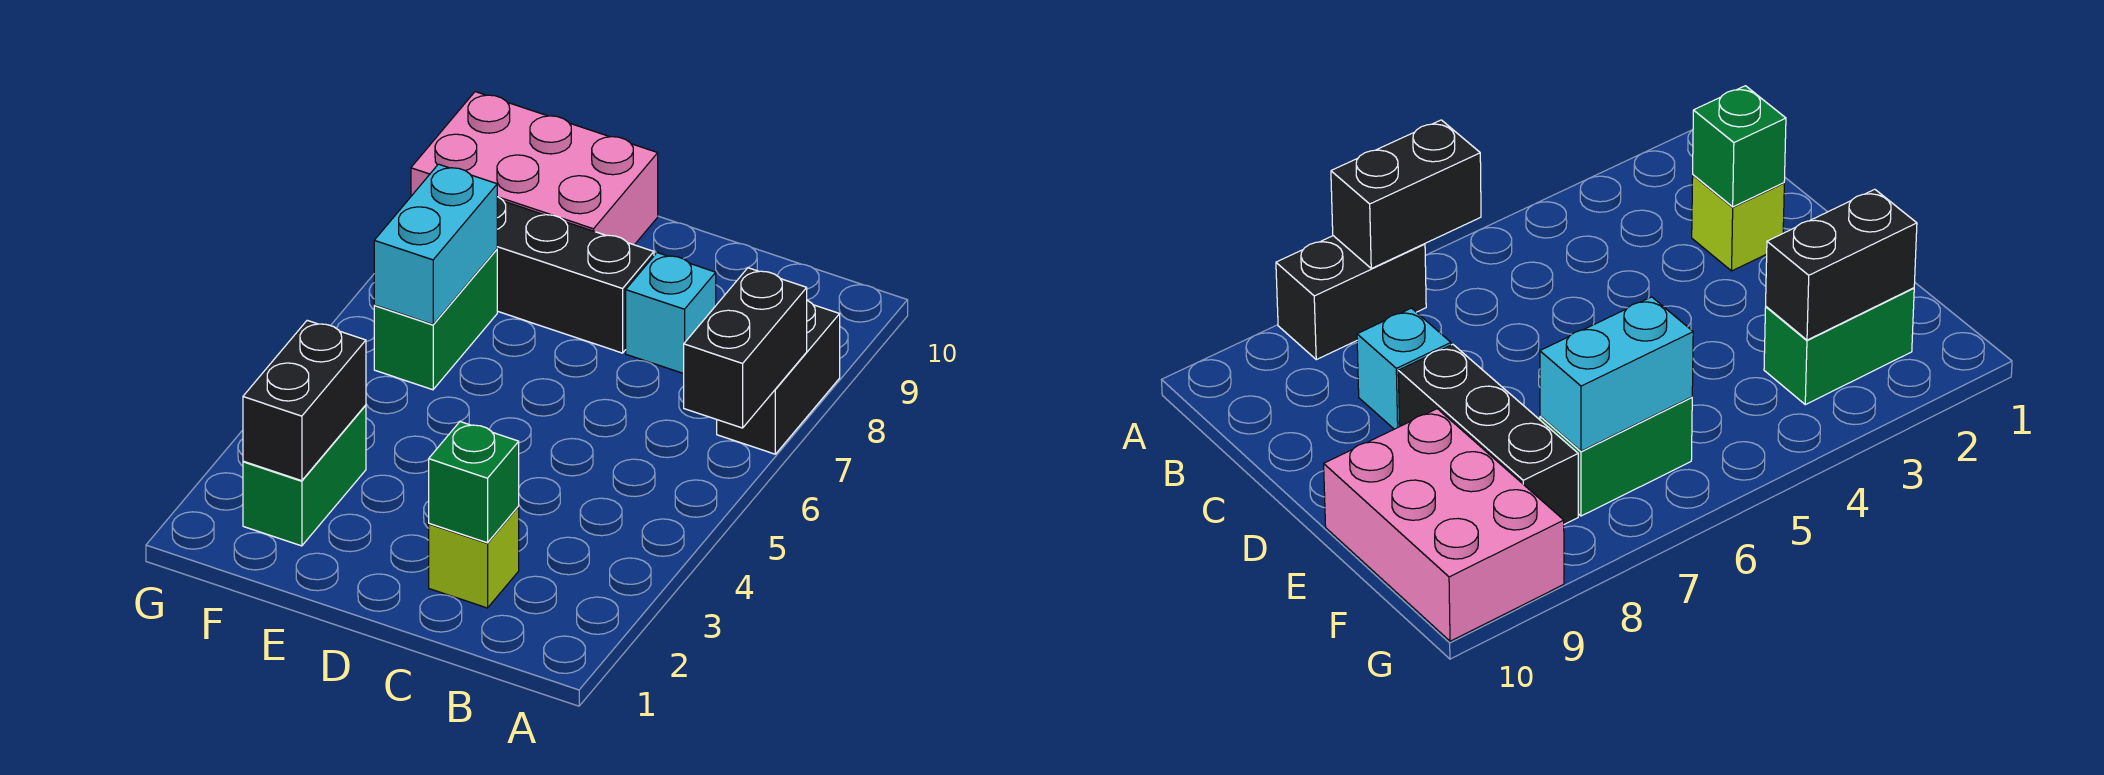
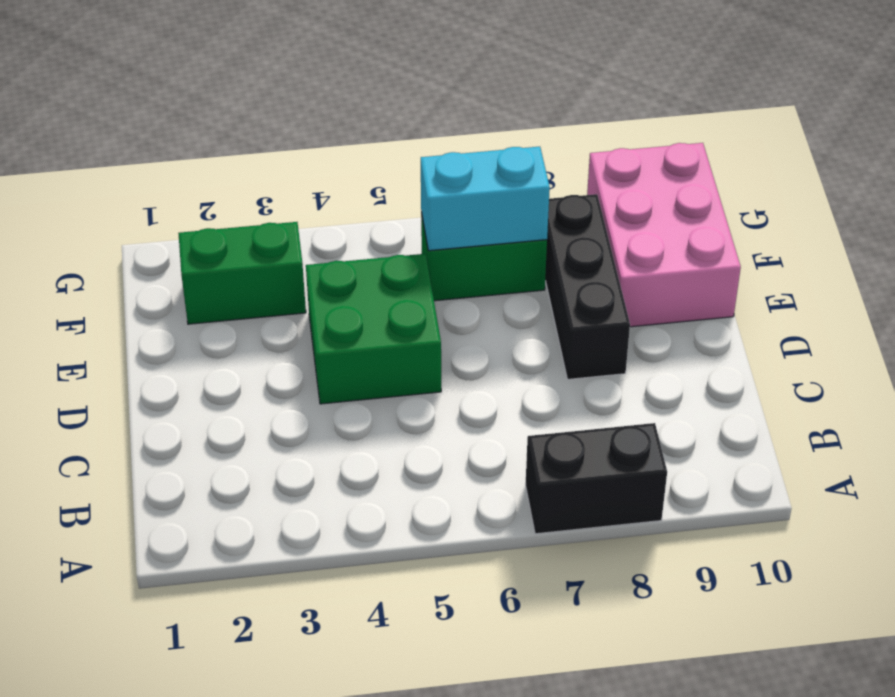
green 2x2 brick [306,254,441,404] -> none
none -> lime 1x1 brick [429,507,519,608]
none -> cyan 1x1 brick [626,253,716,374]

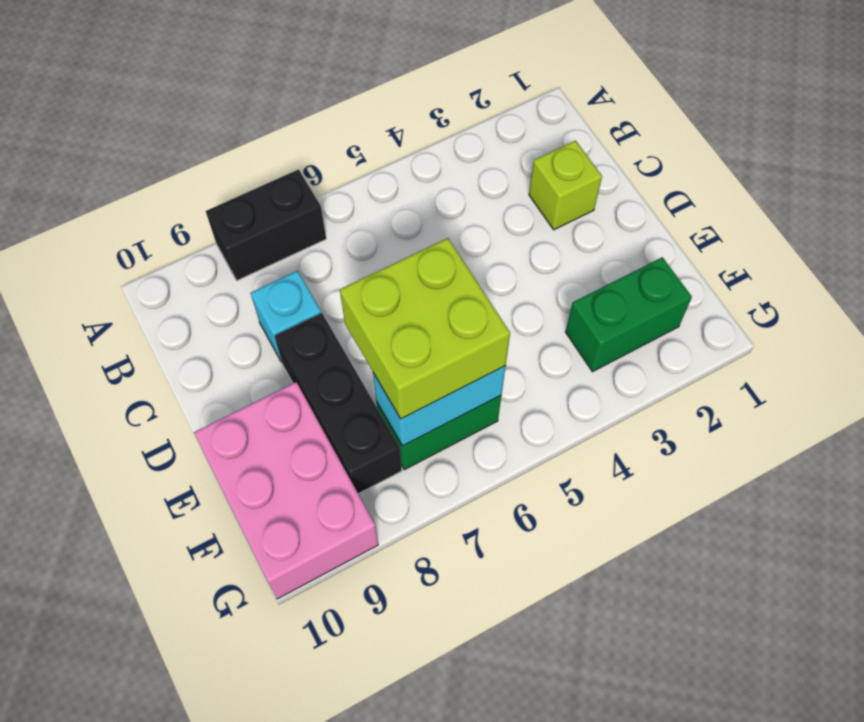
lime 2x2 brick [340,238,510,419] -> none
none -> black 1x2 brick [684,268,807,428]
none -> green 1x1 brick [429,422,519,543]

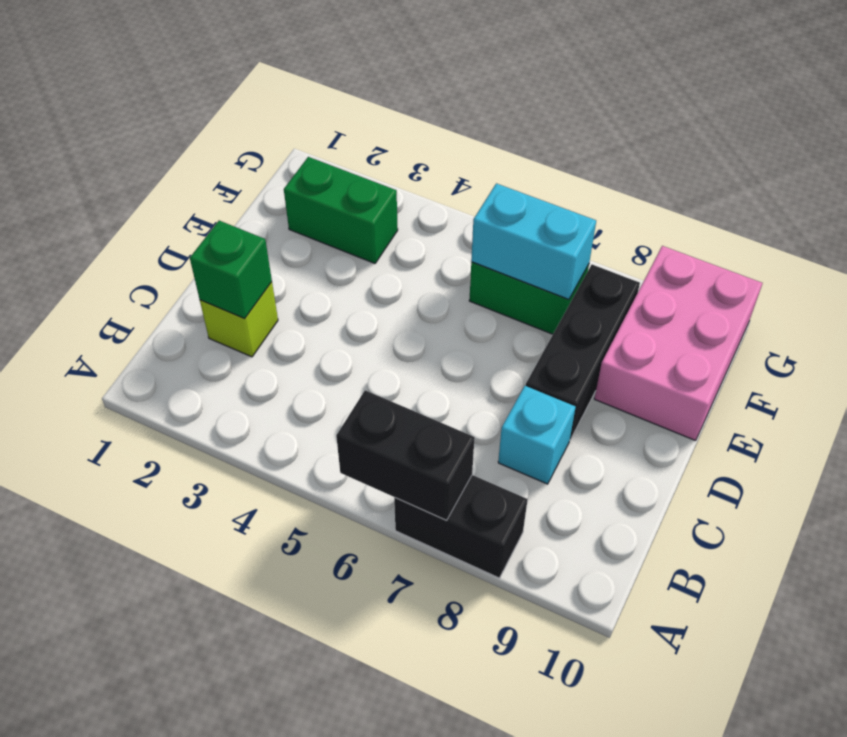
none -> black 1x2 brick [243,320,366,481]

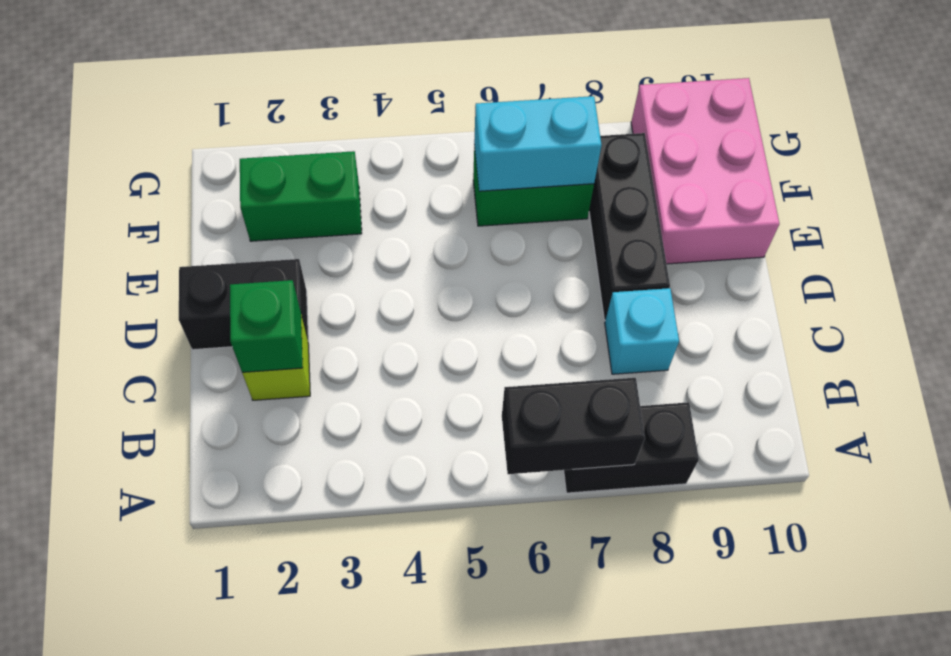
black 1x2 brick [179,259,308,350] -> black 1x2 brick moved to [243,320,366,481]

